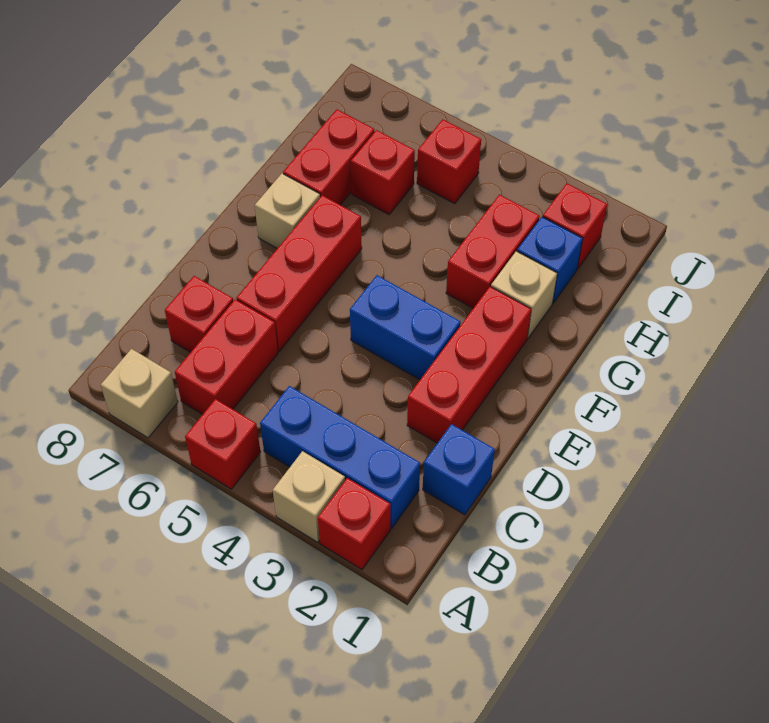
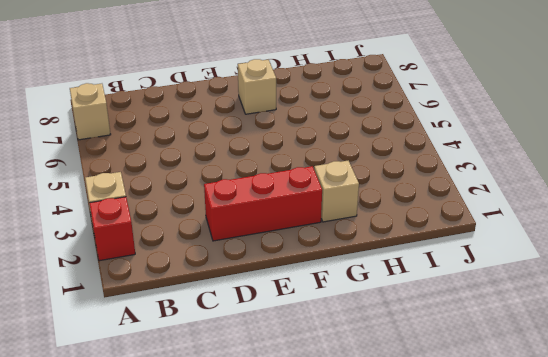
none -> red 1x1 brick [185,399,260,489]
none -> blue 1x3 brick [260,386,420,528]
none -> red 1x2 brick [175,300,278,414]

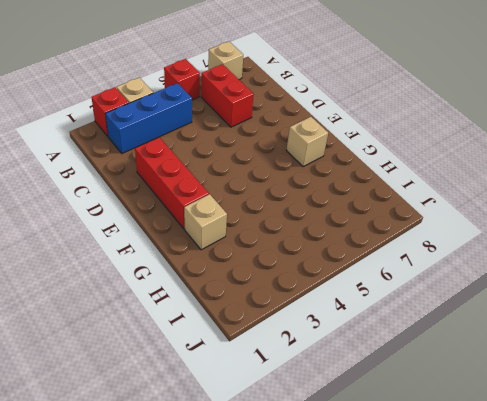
none -> blue 1x1 brick [423,424,495,515]
none -> red 1x1 brick [165,276,233,352]
none -> red 1x3 brick [237,195,362,351]

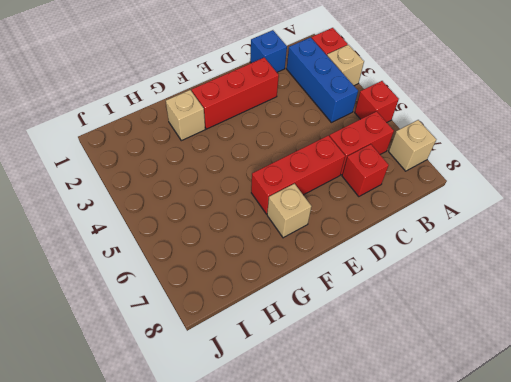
none -> blue 1x2 brick [350,275,461,380]
none -> red 1x2 brick [446,195,540,308]
none -> red 1x2 brick [283,109,374,205]

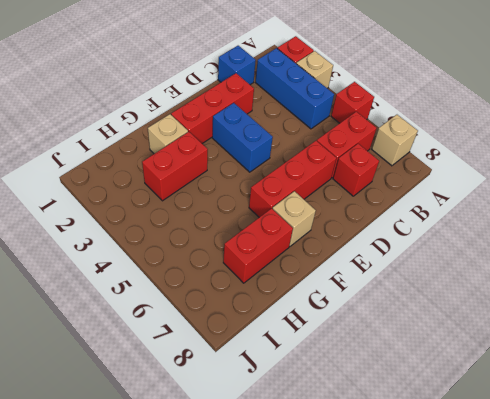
none -> blue 1x1 brick [517,217,583,303]
none -> red 1x1 brick [351,130,415,214]
none -> red 1x1 brick [543,183,607,269]

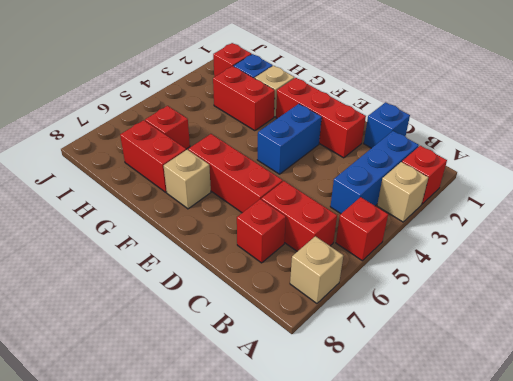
none -> red 1x1 brick [417,119,481,204]

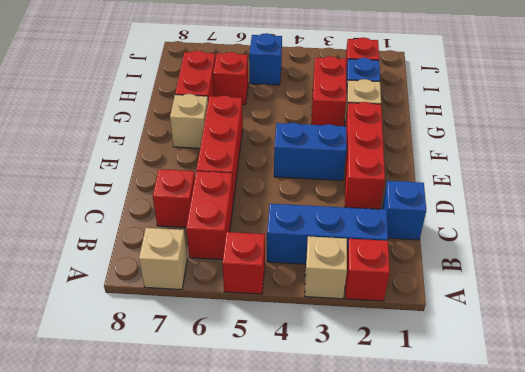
blue 1x1 brick [249,33,282,85] -> red 1x1 brick [417,119,481,204]

